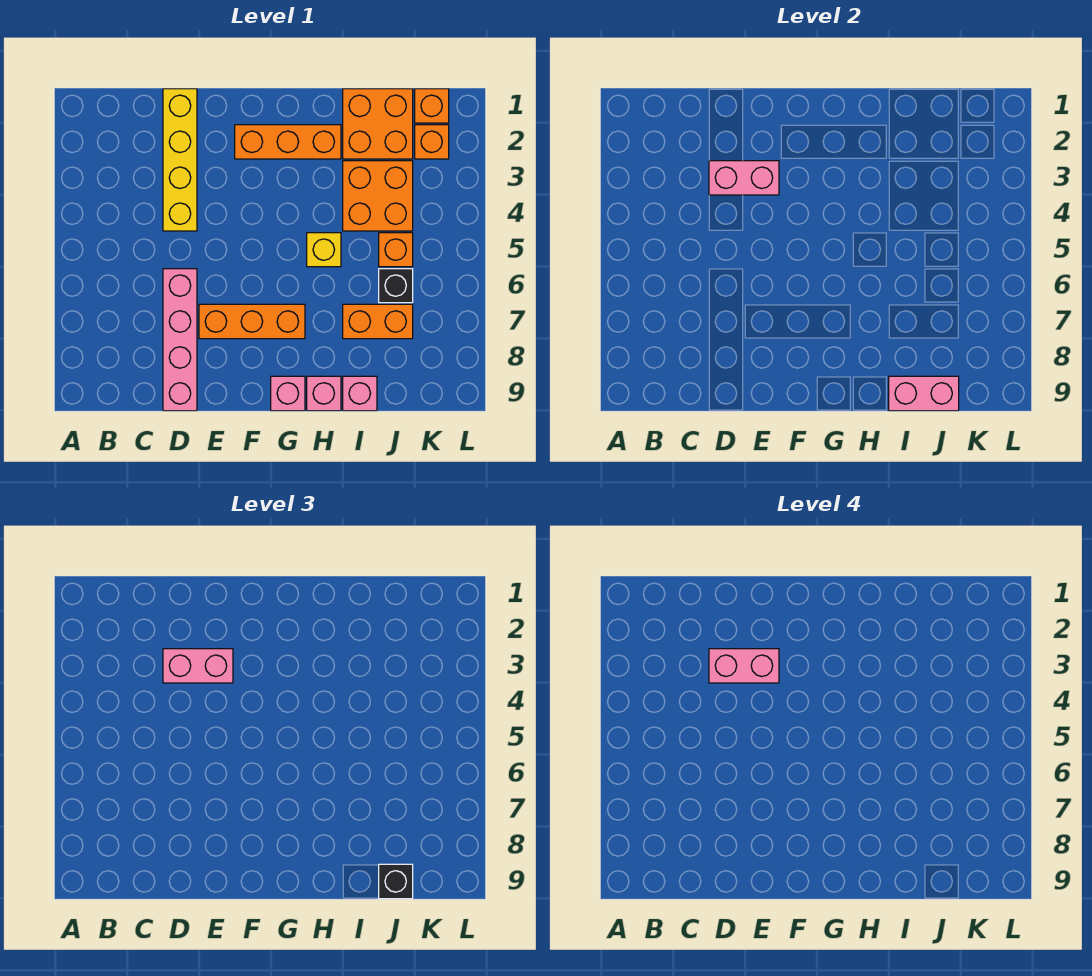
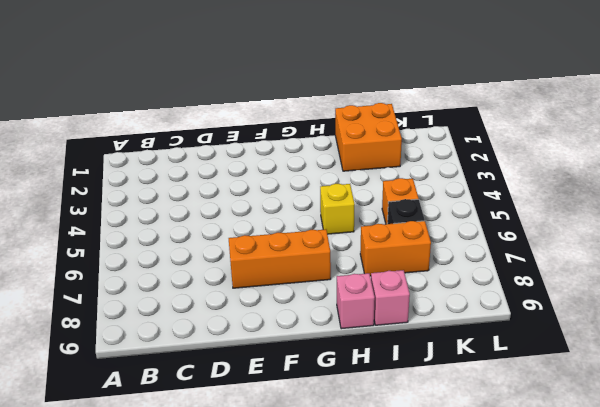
none -> yellow 1x4 brick [163,89,197,231]
none -> pink 1x4 brick [163,269,197,411]
none -> orange 1x3 brick [235,125,341,159]

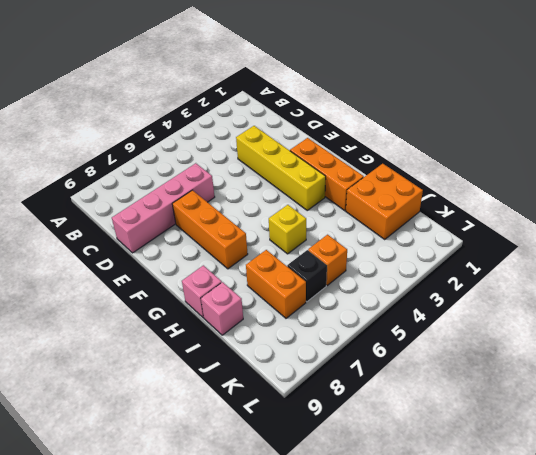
yellow 1x4 brick [236,126,326,210] -> yellow 1x4 brick turned to [163,89,197,231]
none -> pink 1x1 brick [271,376,305,411]
none -> orange 2x2 brick [343,161,413,231]
none -> orange 1x1 brick [415,89,449,123]

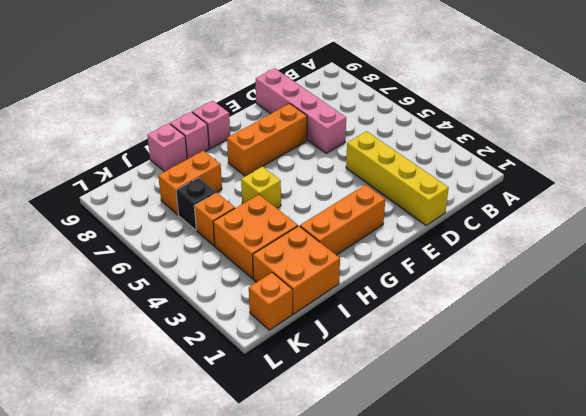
none -> orange 1x1 brick [415,125,449,159]
none -> pink 1x2 brick [709,161,779,195]
none -> pink 1x2 brick [889,376,959,411]

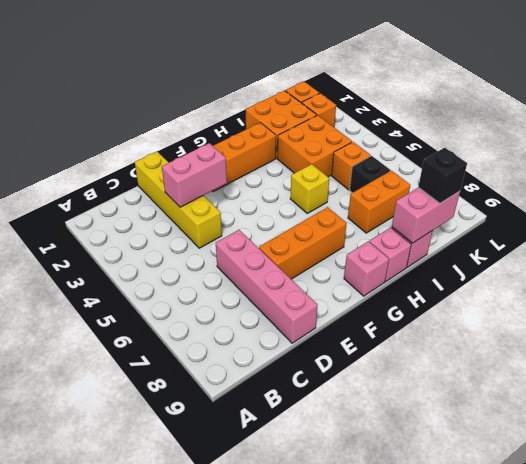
none -> pink 1x2 brick [163,649,233,683]
none -> pink 1x2 brick [709,649,779,683]

